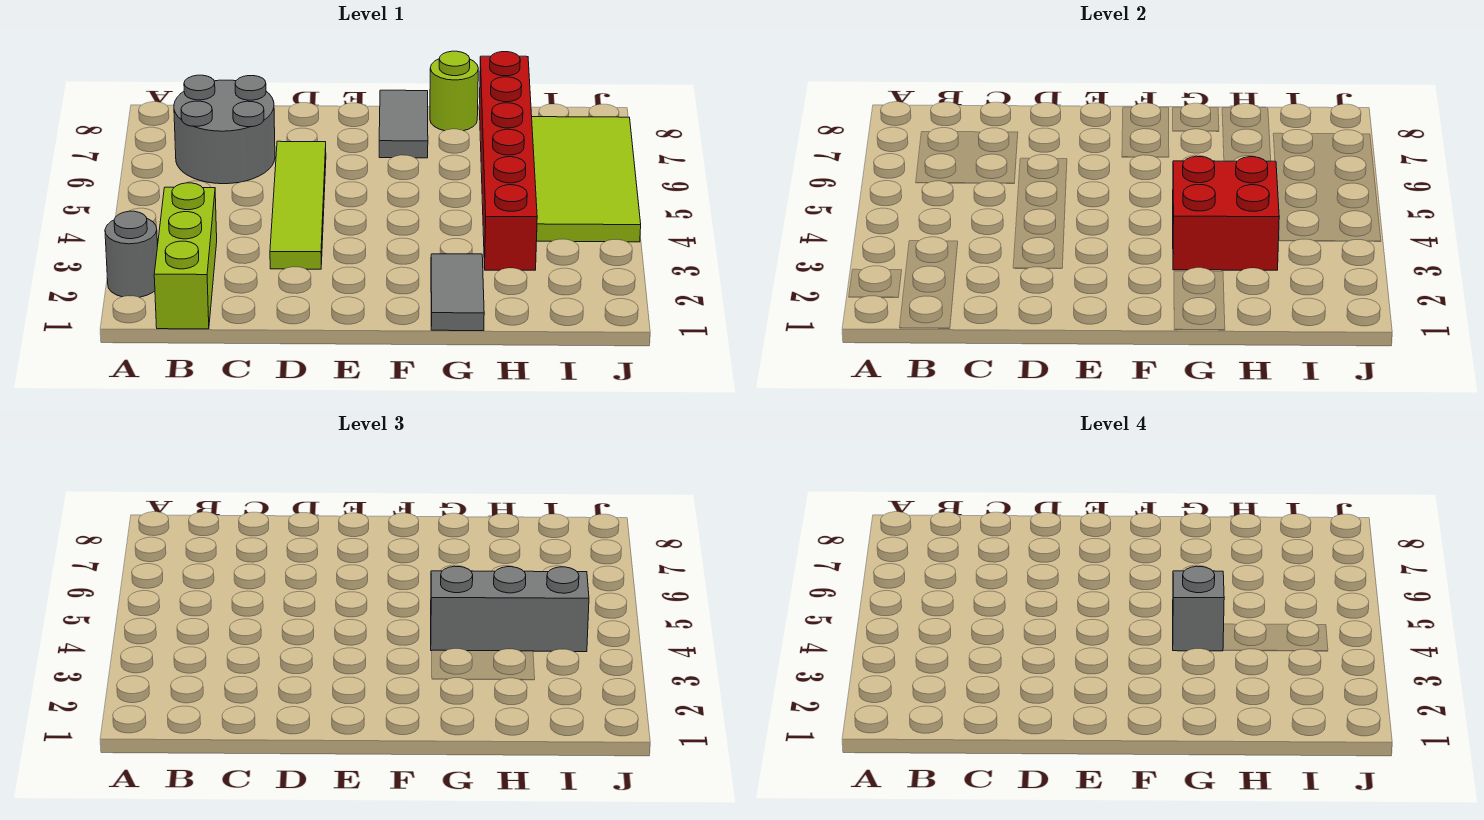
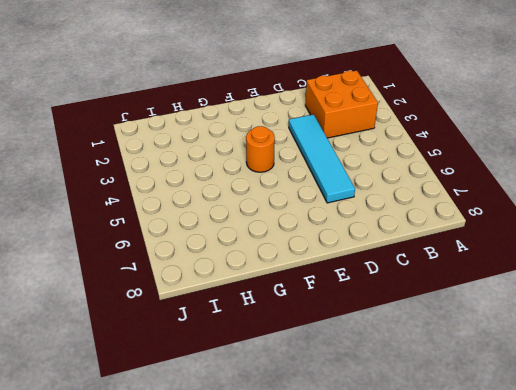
orange 2x2 brick [305,71,378,138] -> lime 1x3 brick [154,183,217,329]
cyan 1x4 tile [289,114,355,203] -> lime 1x4 tile [270,141,326,269]
orange 1x1 round brick [246,126,275,172] -> none
none -> grey 1x1 round brick [105,211,158,297]
none -> grey 2x2 round brick [174,75,275,184]
none -> grey 1x2 tile [379,90,428,158]

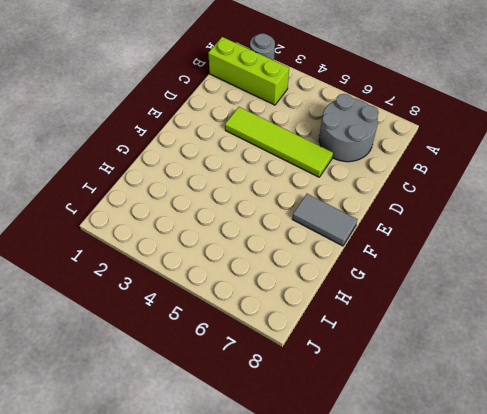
none -> grey 1x2 tile [431,254,484,331]
none -> lime 1x1 round brick [430,51,478,131]
none -> red 1x6 brick [479,52,537,270]

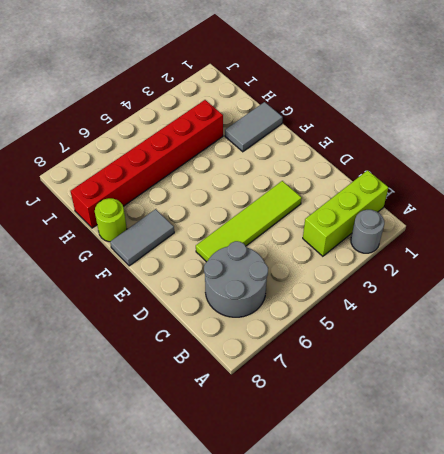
none -> lime 2x4 tile [532,117,641,242]
none -> red 2x2 brick [1173,156,1279,270]
none -> grey 1x3 brick [431,566,589,652]

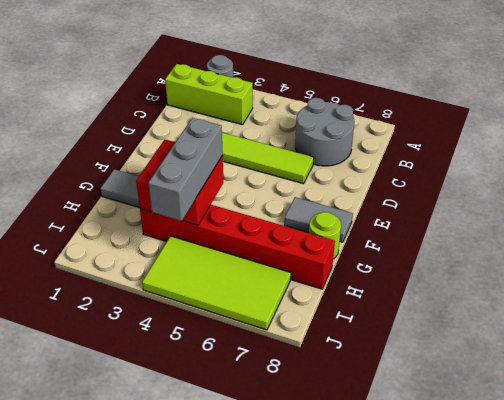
none -> grey 1x1 brick [1173,566,1224,651]

